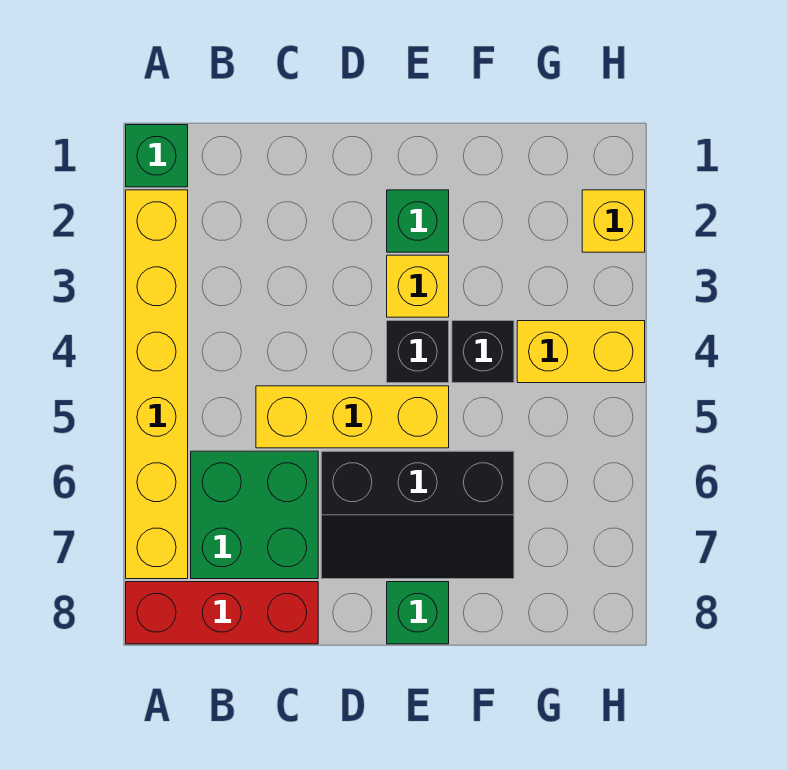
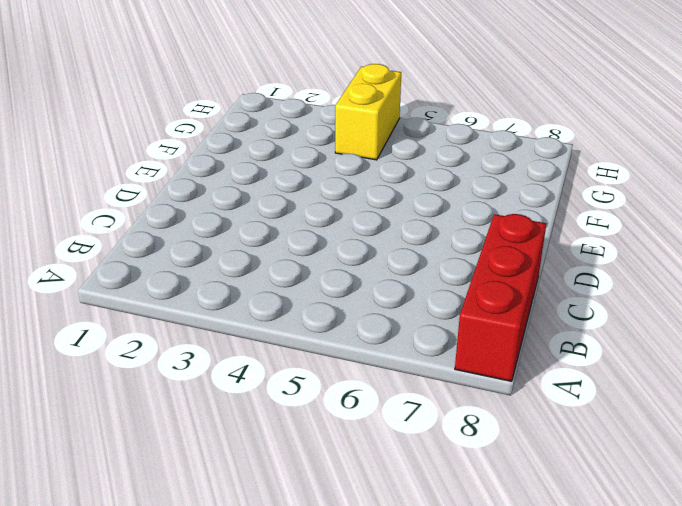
none -> green 1x1 brick [126,125,188,187]
none -> yellow 1x6 brick [126,190,188,579]
none -> green 2x2 brick [191,451,318,579]

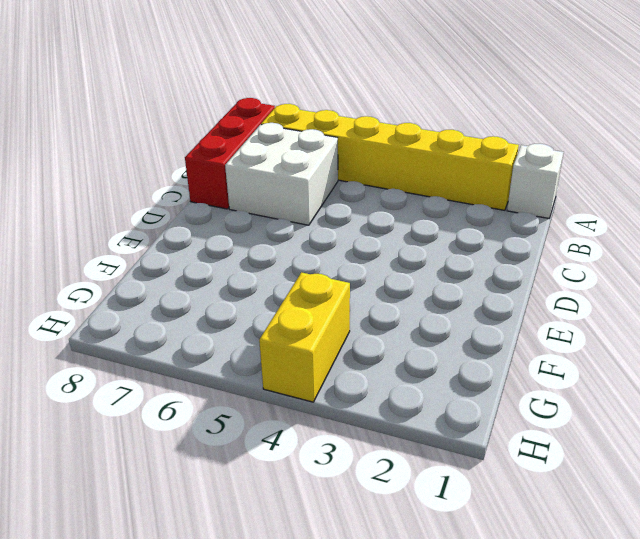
white 1x1 brick [507,144,564,218] -> green 1x1 brick [126,125,188,187]
white 2x2 brick [225,123,338,225] -> green 2x2 brick [191,451,318,579]
none -> yellow 1x3 brick [256,386,449,448]
none -> black 2x3 slope [321,451,514,579]
none -> green 1x1 brick [387,190,449,252]

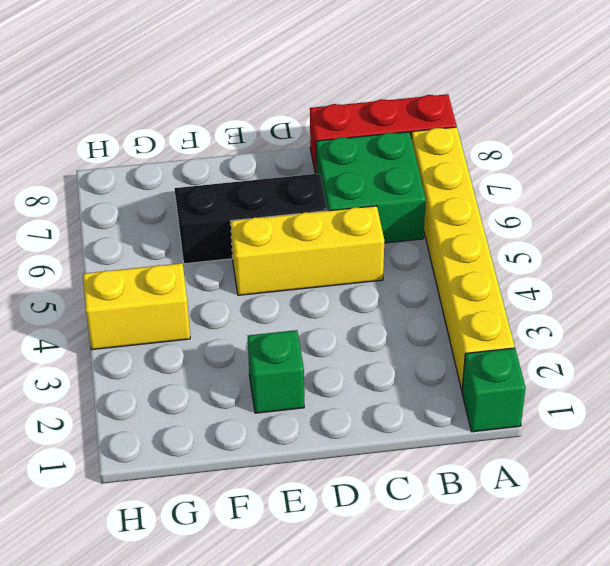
none -> yellow 1x1 brick [387,255,449,317]
none -> black 1x1 brick [387,321,449,383]
none -> green 1x1 brick [387,582,449,644]

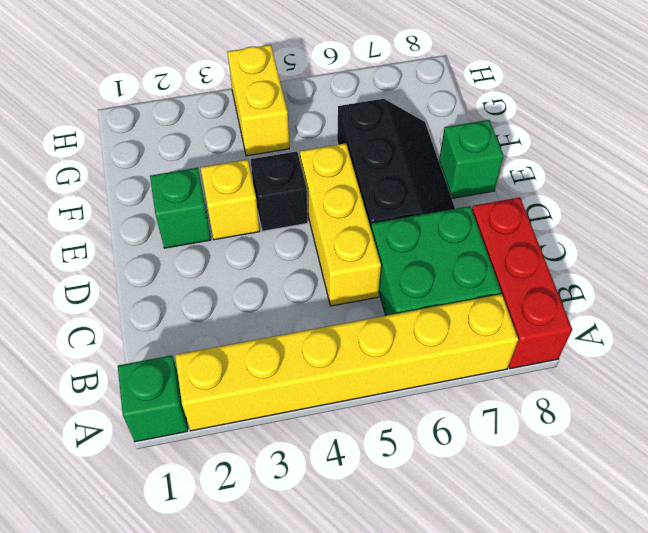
none -> black 1x1 brick [452,321,514,383]
none -> yellow 1x1 brick [582,190,645,252]

